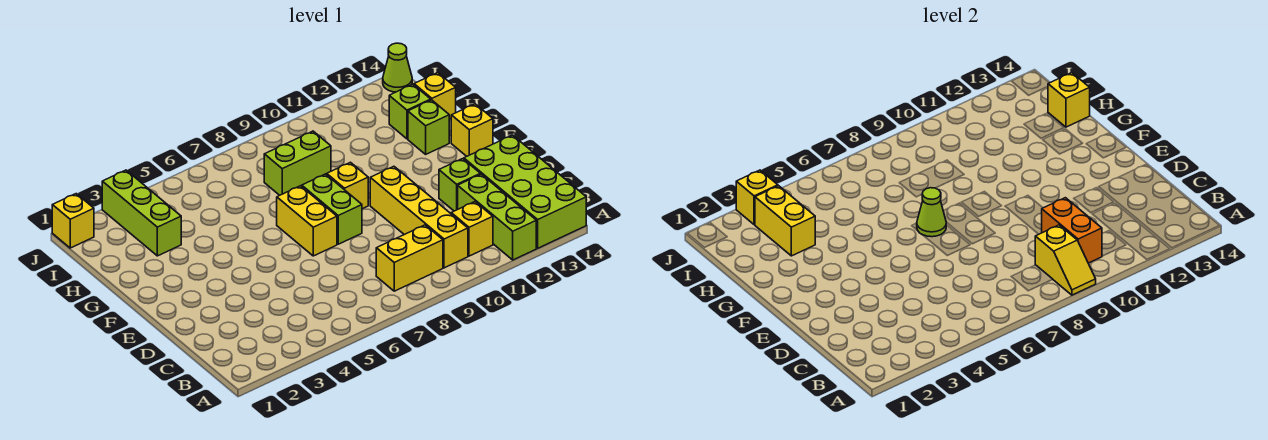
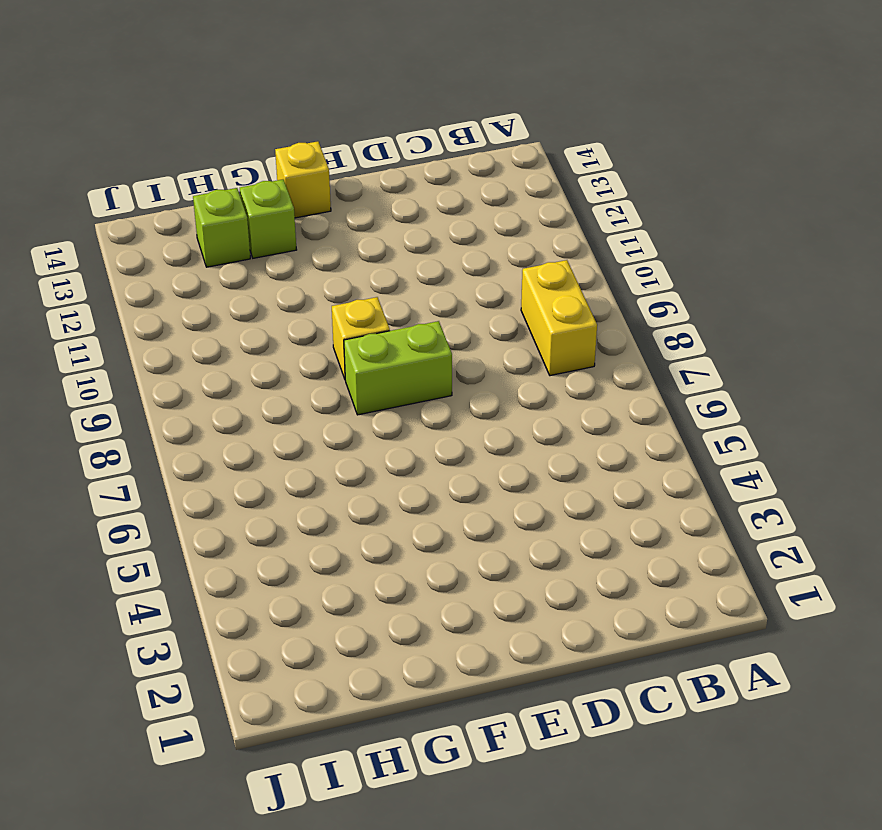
none -> lime 1x3 brick [458,174,536,260]
none -> lime 2x4 brick [464,135,586,248]
none -> yellow 1x4 brick [370,166,468,268]

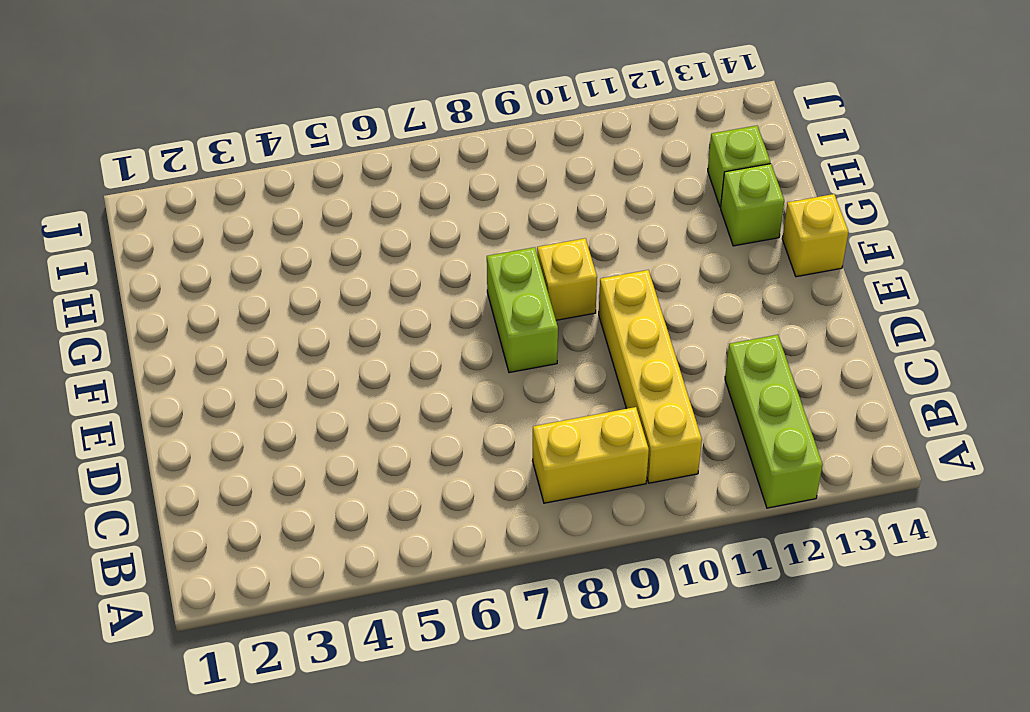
none -> lime 2x4 brick [464,135,586,248]
none -> yellow 1x1 brick [451,202,493,256]
none -> lime 1x1 brick [439,159,480,211]

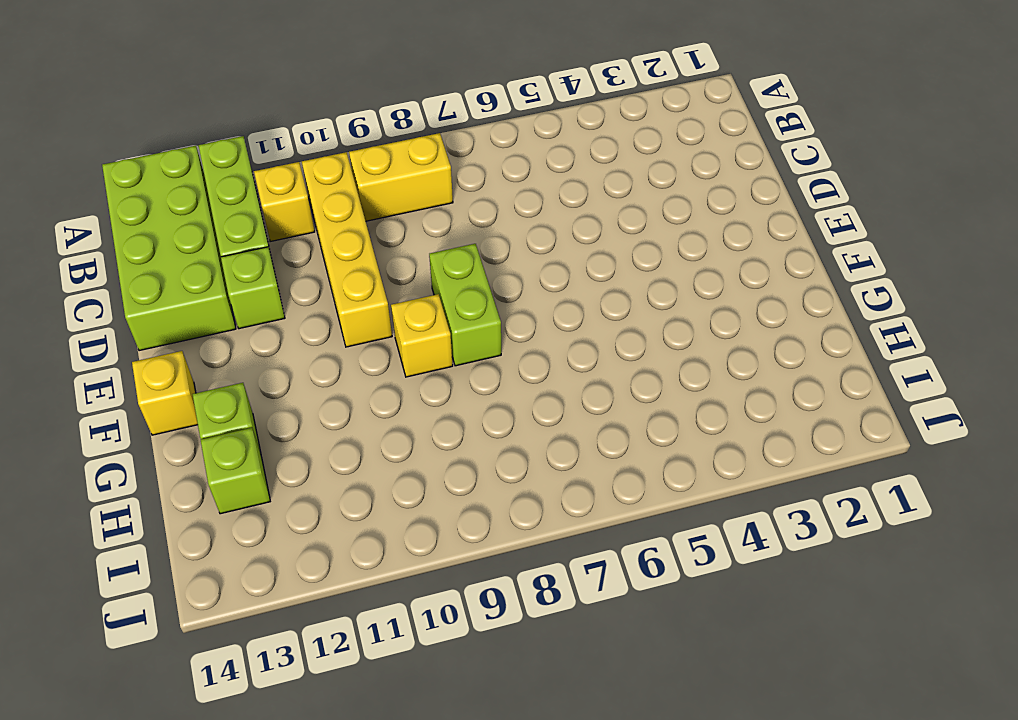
none -> yellow 1x2 brick [277,186,337,256]
none -> lime 1x3 brick [102,170,181,256]
none -> lime 1x2 brick [264,131,331,195]

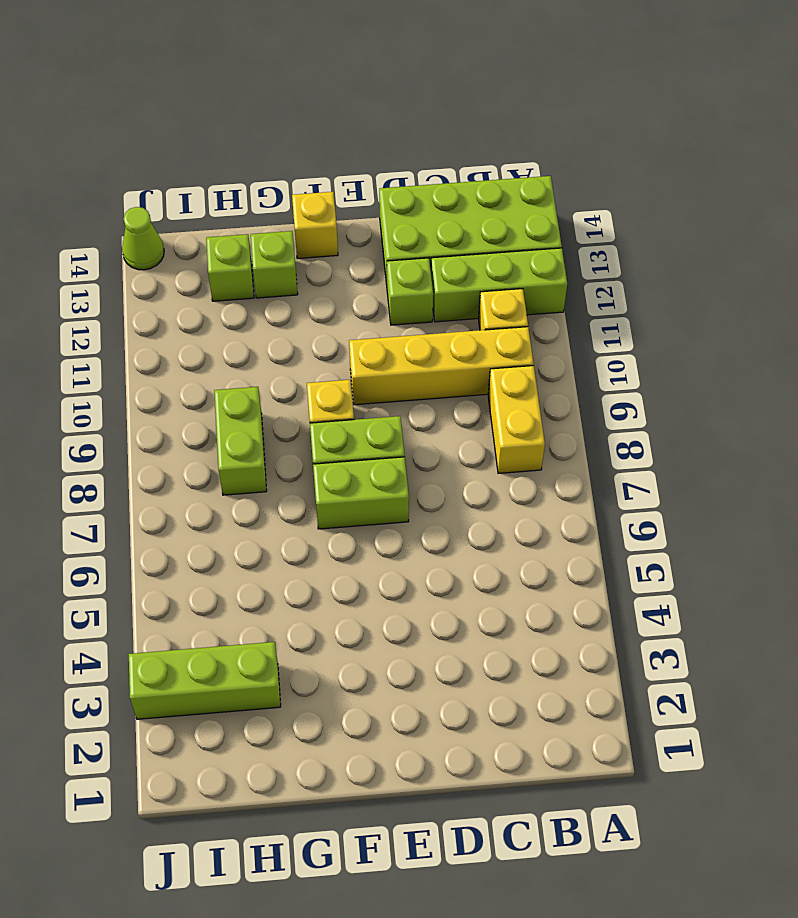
lime 1x2 brick [313,457,409,529] -> yellow 1x2 brick [277,186,337,256]
none -> yellow 1x1 brick [414,73,456,119]
none -> yellow 1x1 brick [52,194,94,248]
none -> yellow 1x2 slope [1035,225,1096,295]

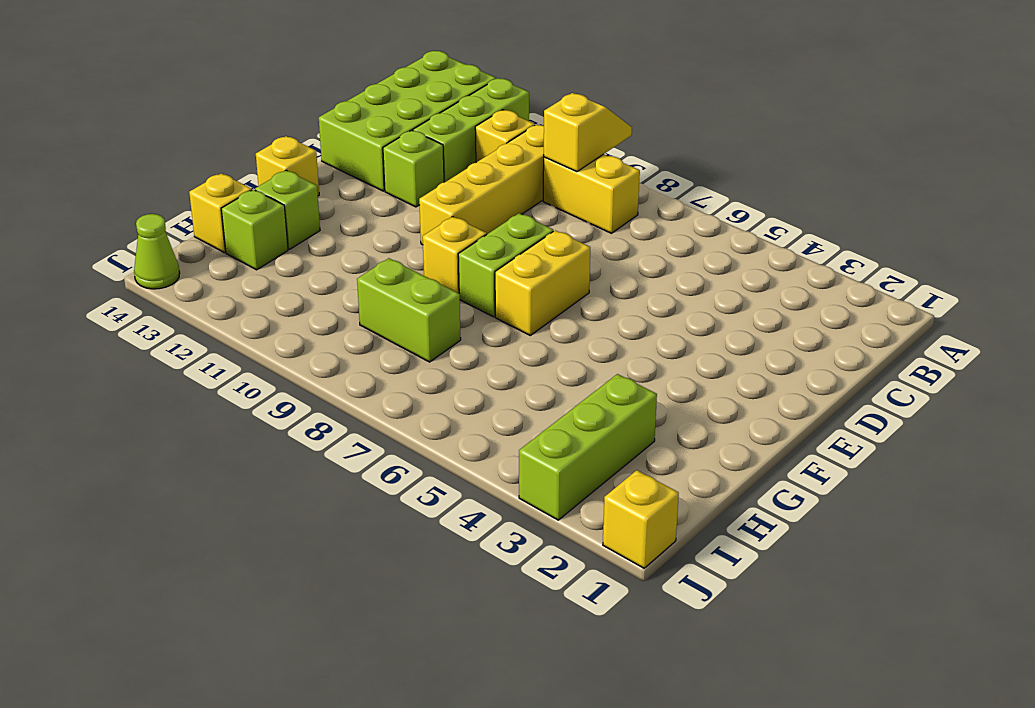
none -> orange 1x2 brick [1042,198,1102,263]
none -> lime 1x1 cone [917,188,946,237]
none -> yellow 1x2 brick [755,186,815,256]

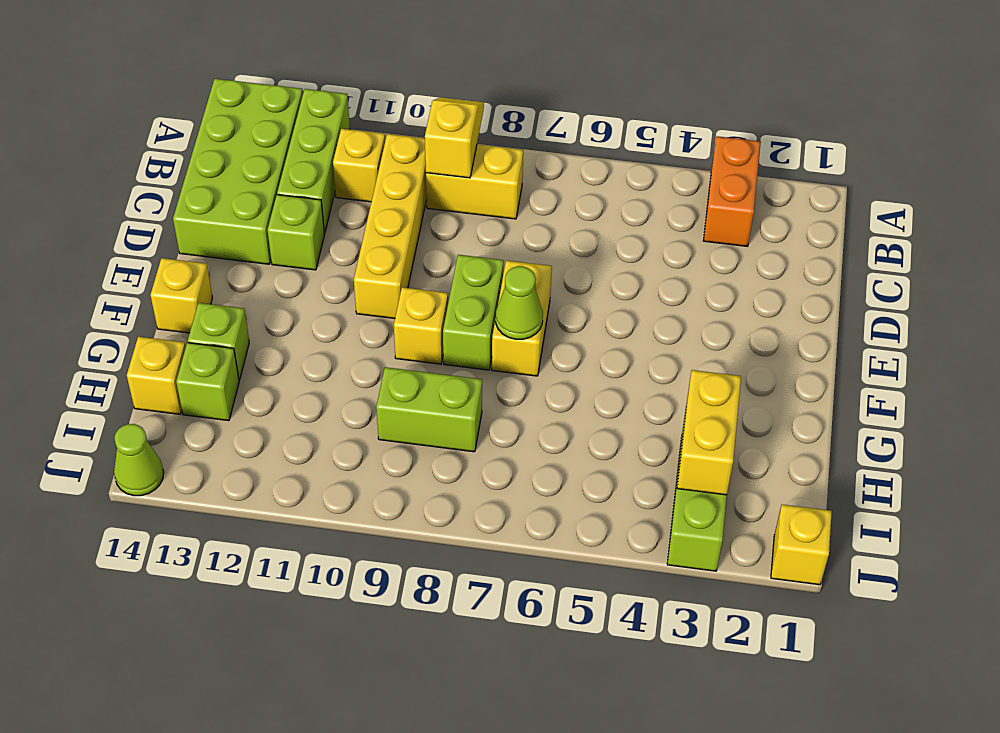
orange 1x2 brick [704,136,761,246] -> orange 1x2 brick moved to [1042,198,1102,263]
none -> yellow 1x1 brick [1048,73,1090,127]
none -> yellow 1x1 brick [736,170,778,225]

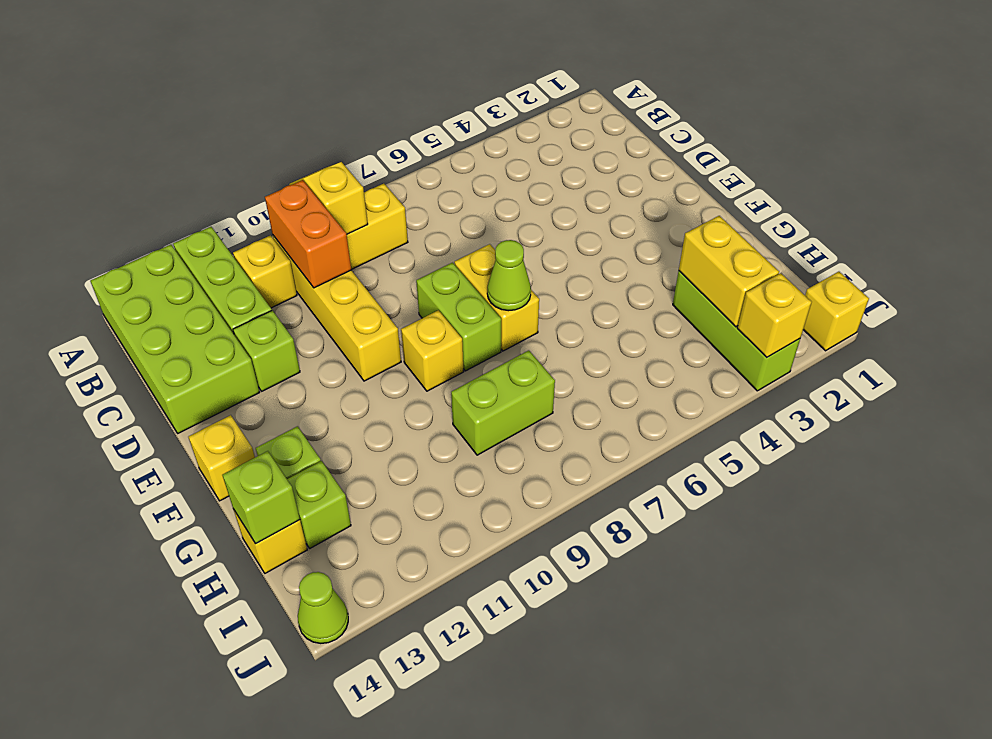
lime 1x1 brick [223,451,300,544] -> yellow 1x1 brick [1048,73,1090,127]

